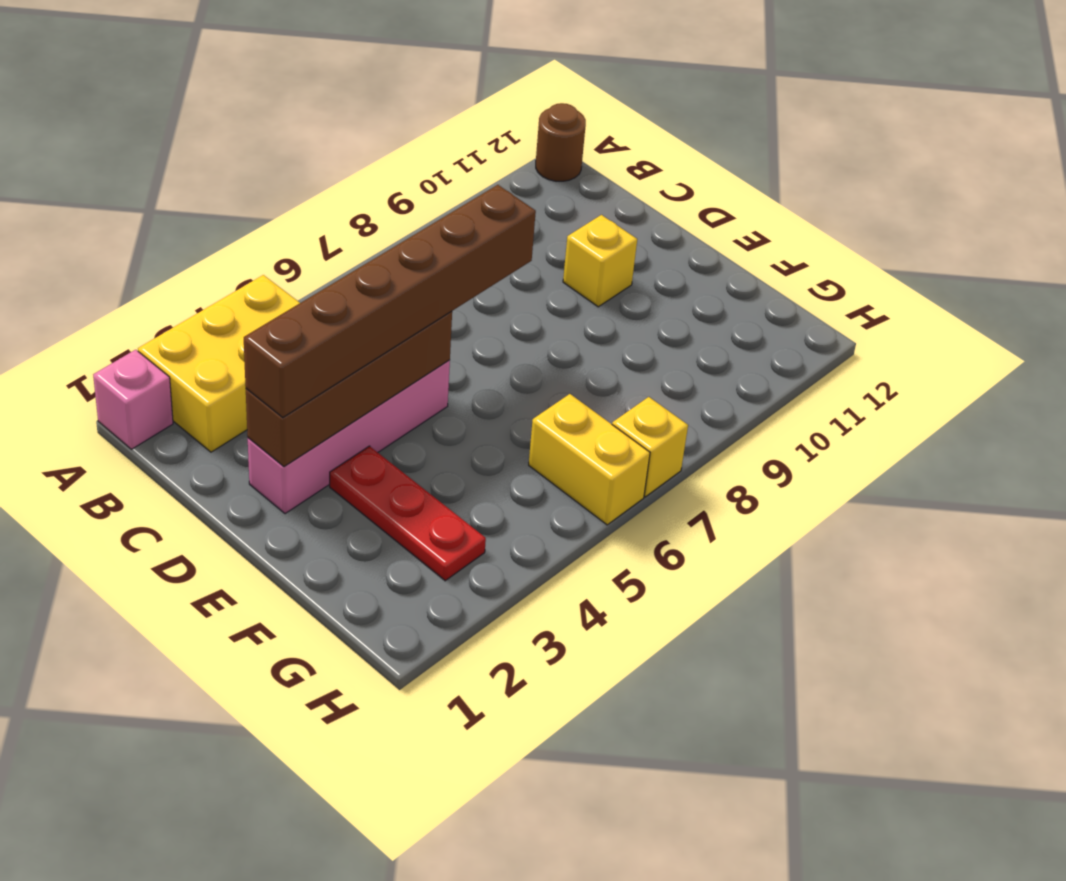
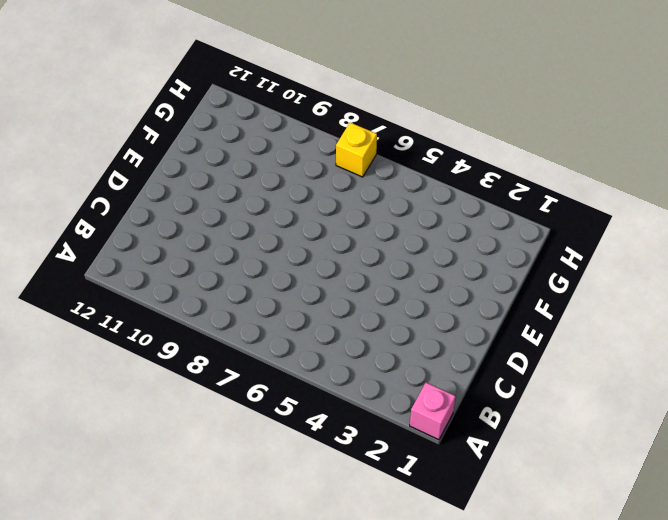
none -> yellow 2x3 brick [138,275,300,452]
none -> brown 1x1 round brick [536,103,586,181]

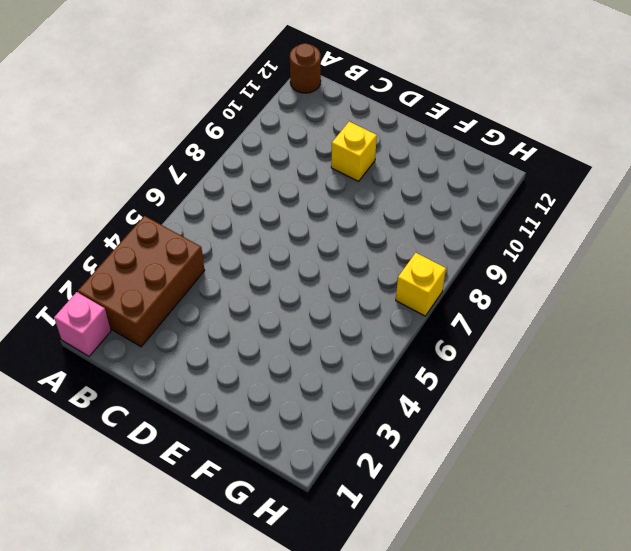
brown 2x3 brick [78,216,205,347] -> yellow 2x3 brick [138,275,300,452]
none -> pink 1x4 brick [248,360,450,514]
none -> red 1x3 plate [330,446,486,581]

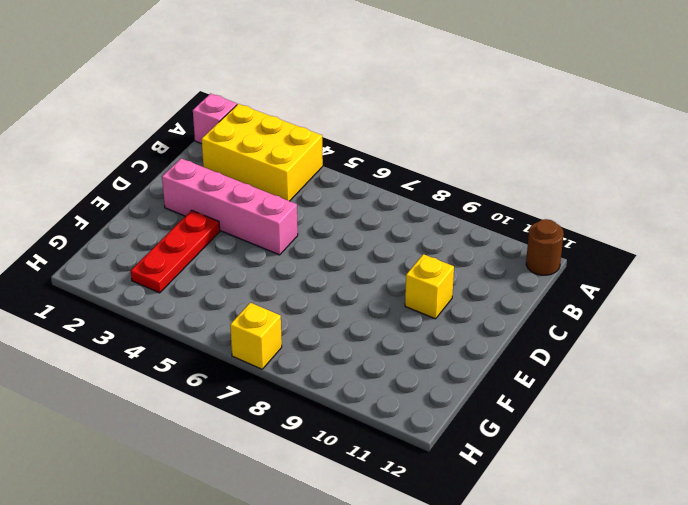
none -> yellow 1x2 brick [529,394,650,525]
none -> brown 1x4 brick [246,311,452,467]

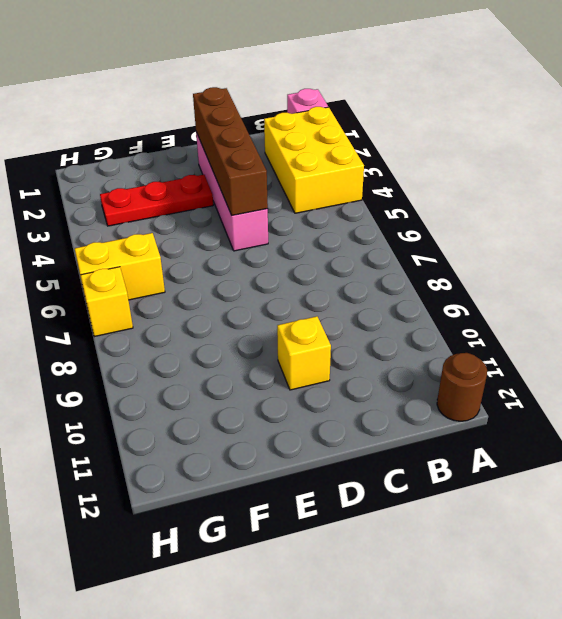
none -> brown 1x6 brick [244,185,536,418]

